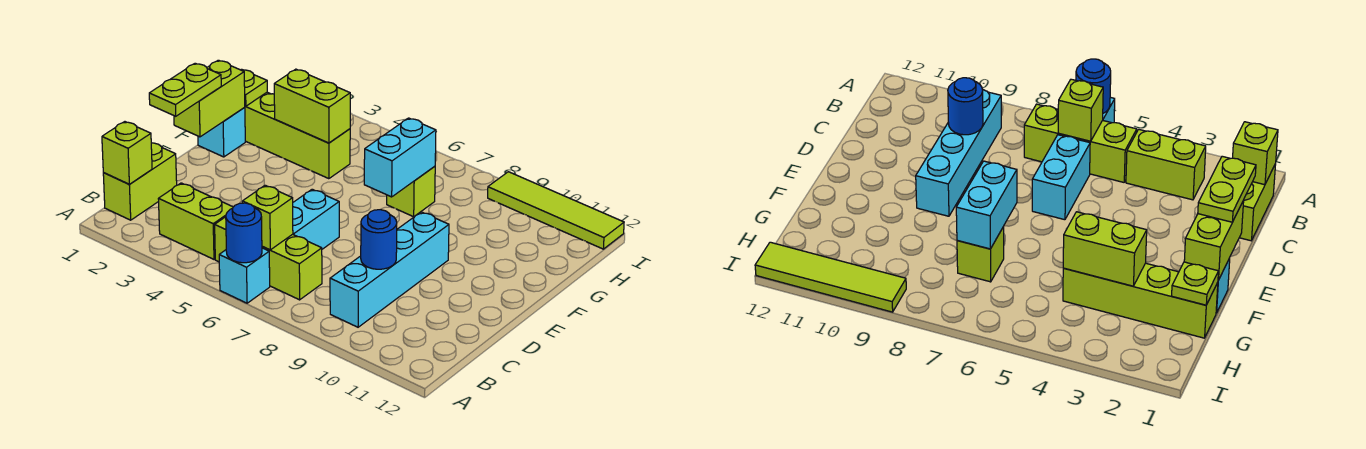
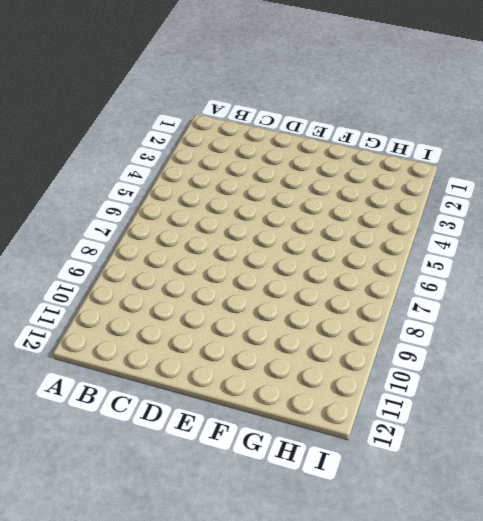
none -> cyan 1x1 brick [219,248,270,303]
none -> lime 1x2 brick [103,143,177,220]
none -> lime 1x2 brick [158,183,233,259]

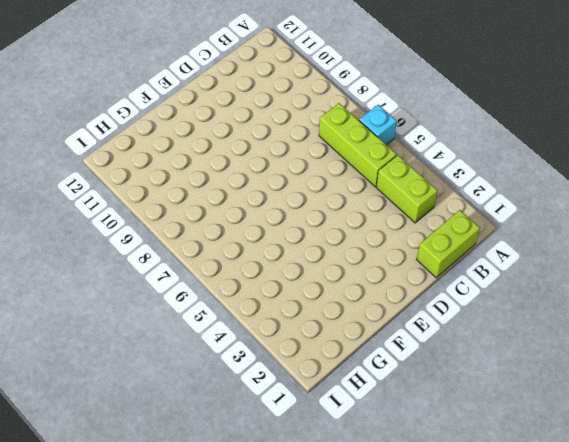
none -> cyan 1x4 brick [330,212,449,327]
none -> cyan 1x2 brick [293,189,339,249]
none -> cyan 1x1 brick [198,107,245,157]

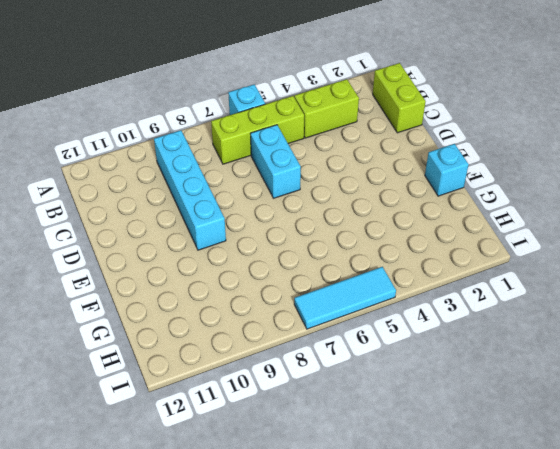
cyan 1x3 tile [294,267,396,329] -> none
none -> lime 1x4 brick [245,92,350,179]
none -> lime 1x1 brick [387,166,435,217]
none -> lime 1x4 tile [488,172,624,249]

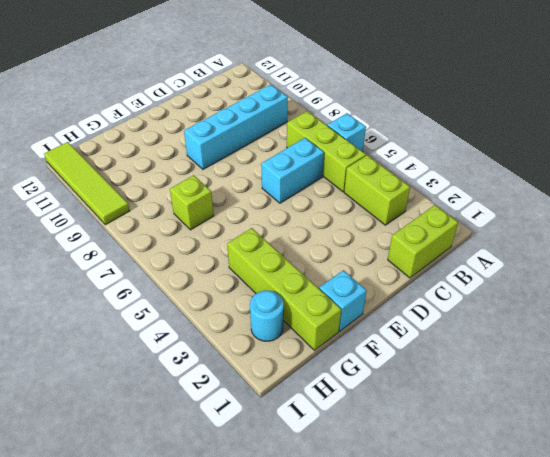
cyan 1x1 round brick [250,290,284,341] -> none
none -> blue 1x1 round brick [226,203,262,263]
none -> lime 1x1 brick [102,122,152,184]
none -> lime 1x1 brick [242,185,293,250]

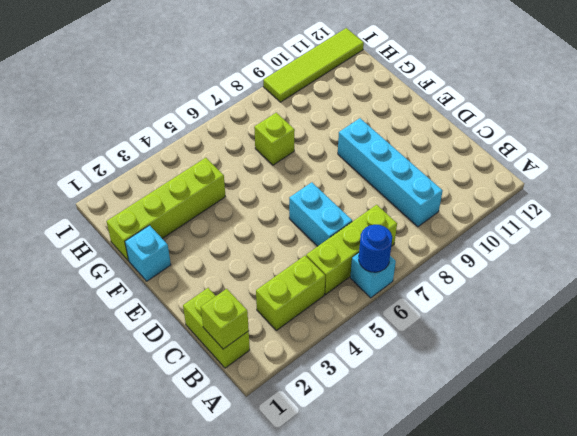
none -> lime 1x1 brick [242,185,293,250]
none -> blue 1x1 round brick [361,210,397,269]
none -> lime 1x2 brick [174,60,245,137]

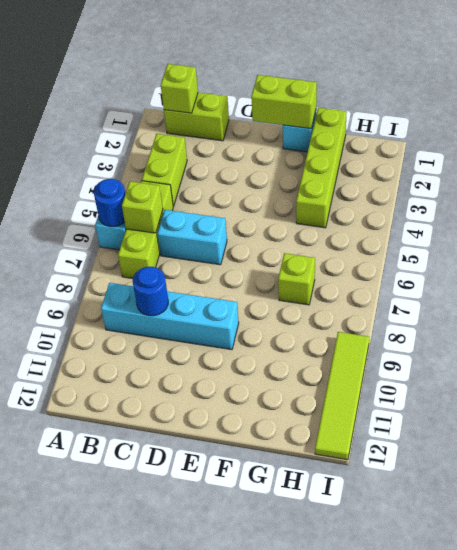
none -> cyan 1x2 brick [364,118,436,197]
none -> lime 1x1 plate [241,69,267,106]
none -> lime 1x2 brick [274,69,350,143]

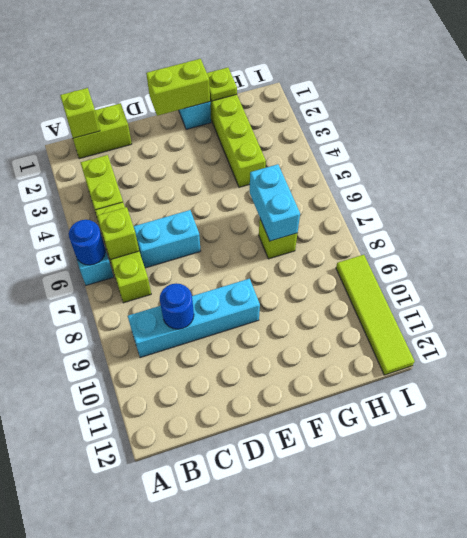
cyan 1x2 brick [250,164,300,241] -> cyan 1x2 brick turned to [364,118,436,197]
none -> lime 1x2 brick [274,69,350,143]
none -> lime 1x2 plate [149,63,221,116]

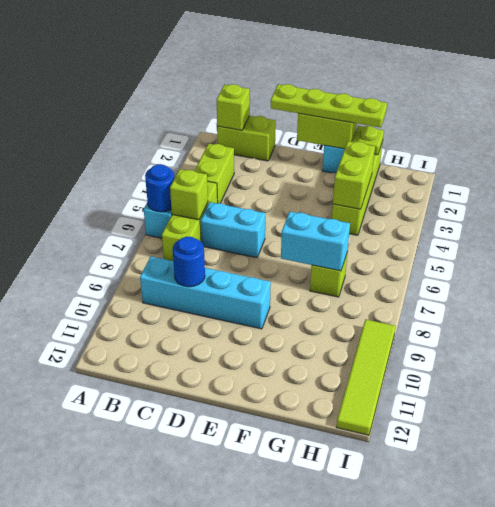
lime 1x4 plate [271,84,387,128] -> lime 1x2 plate [149,63,221,116]

